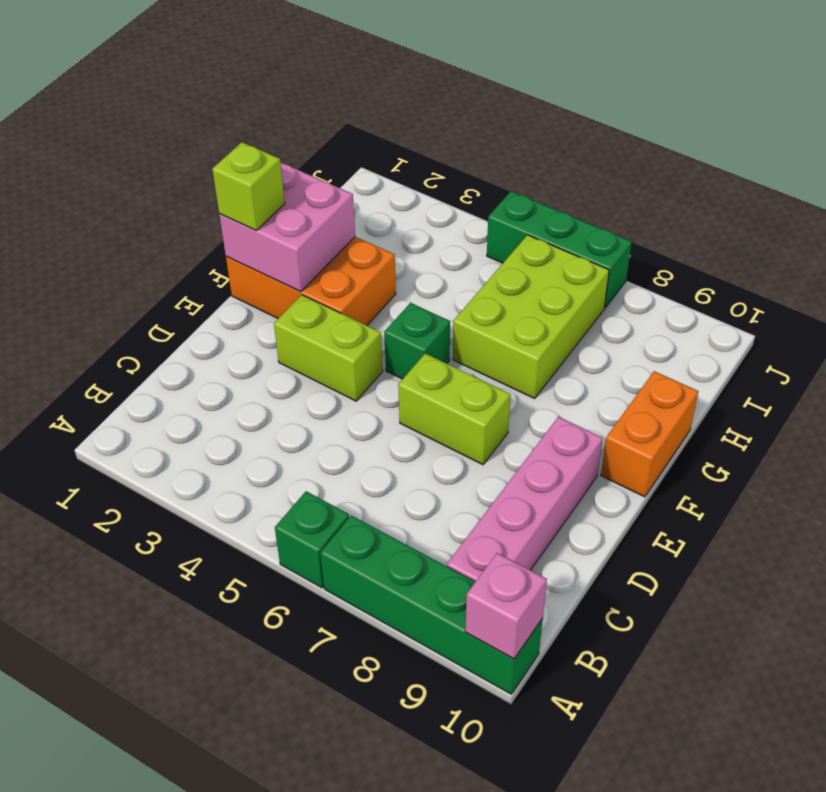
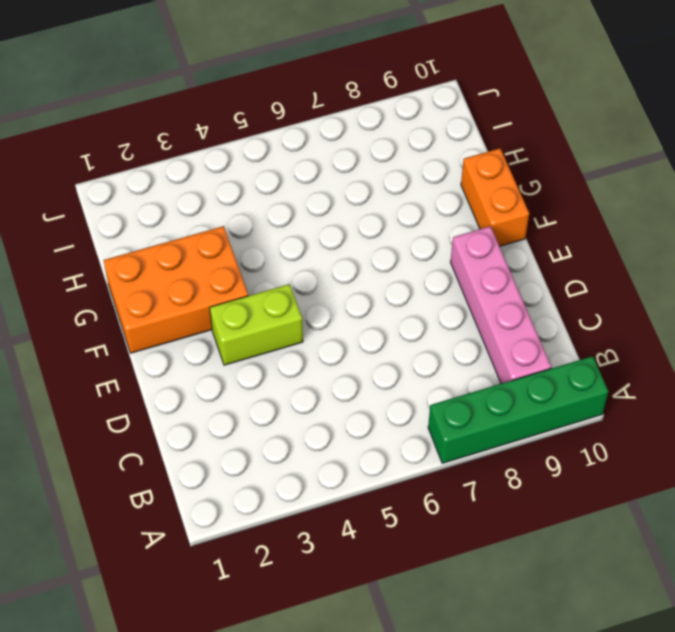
none -> green 1x1 brick [275,491,349,588]
none -> lime 1x2 brick [398,353,511,465]
none -> green 1x1 brick [384,303,450,379]

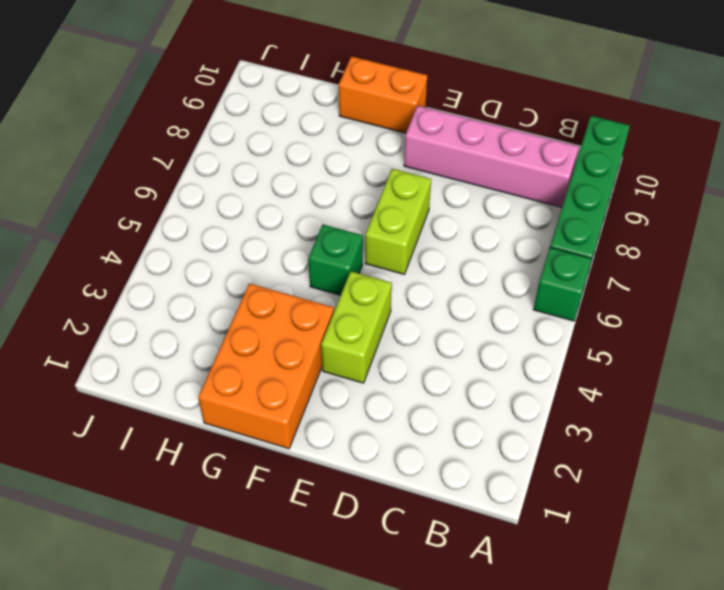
none -> lime 2x3 brick [453,235,609,398]
none -> green 1x3 brick [487,191,632,308]
none -> pink 1x1 brick [465,553,547,659]

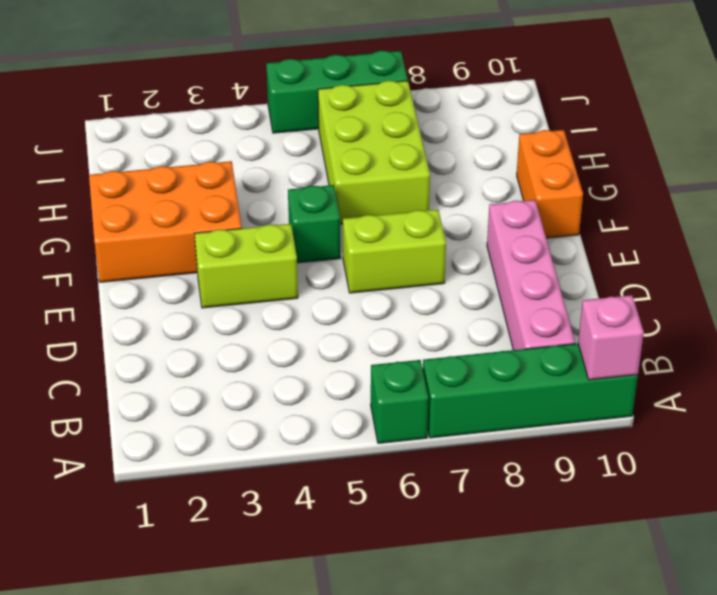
none -> pink 2x2 brick [219,162,355,292]
none -> lime 1x1 brick [212,142,285,231]

